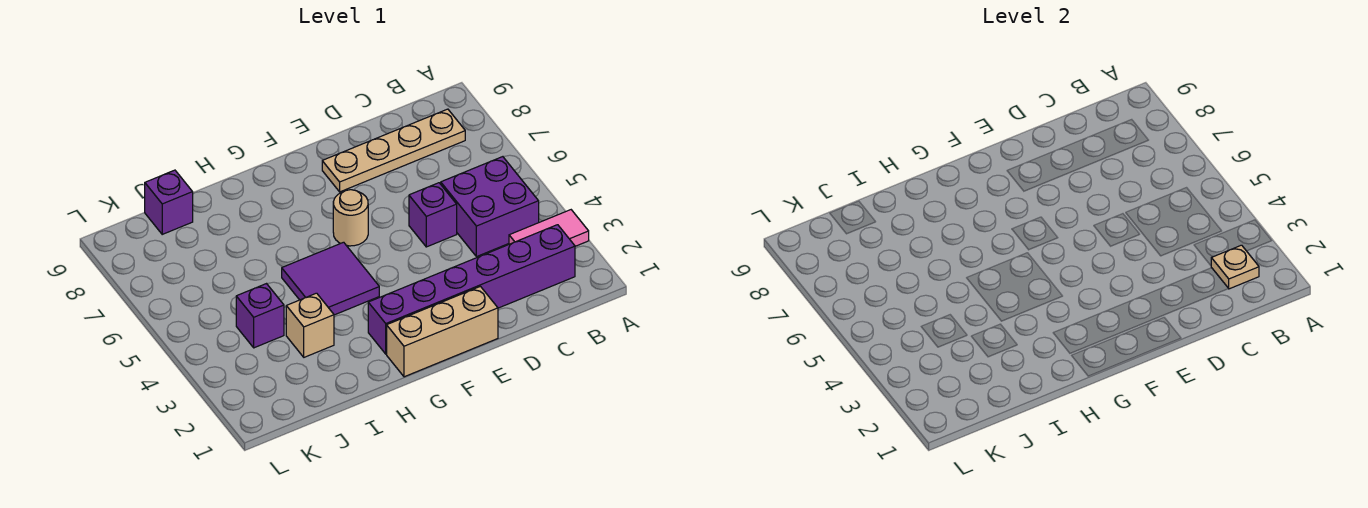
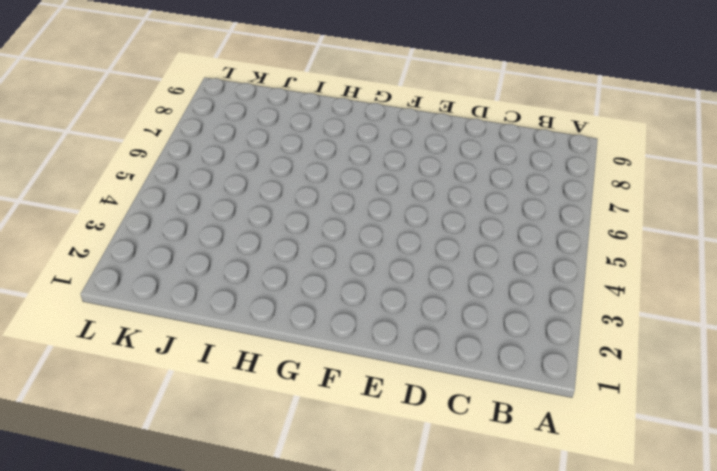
none -> pink 1x2 tile [509,210,589,246]
none -> purple 1x6 brick [368,225,575,354]
none -> purple 2x2 brick [441,157,539,257]

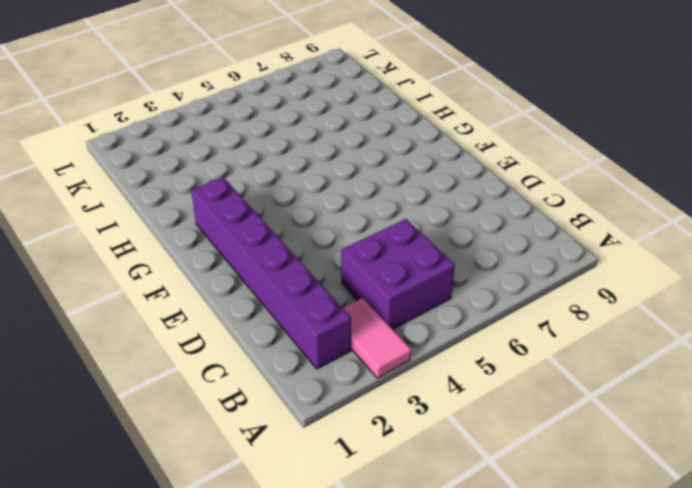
none -> tan 1x4 plate [322,109,465,192]
none -> purple 1x1 brick [409,183,457,247]
none -> tan 1x3 brick [387,286,498,377]

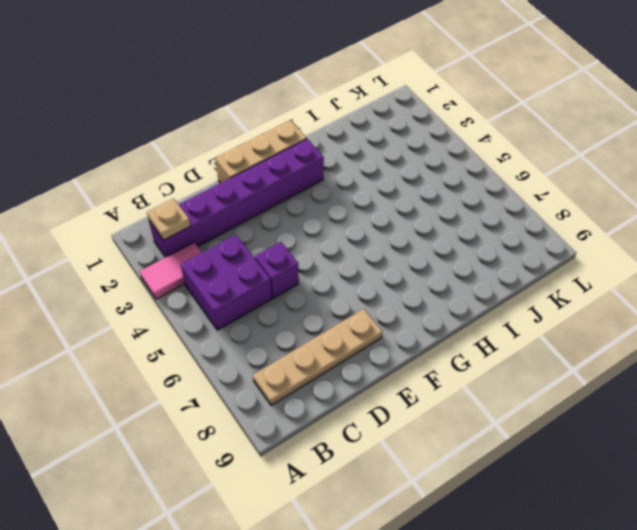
none -> tan 1x1 round brick [333,190,368,246]
none -> purple 2x2 tile [282,242,379,315]
none -> tan 1x1 brick [286,293,334,357]

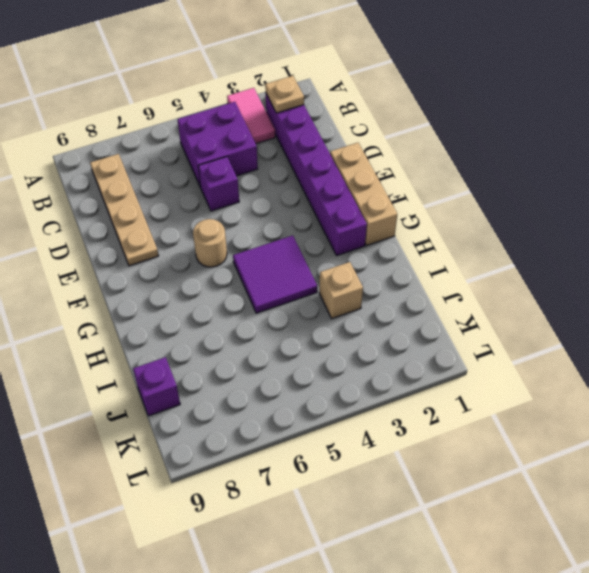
none -> purple 1x1 brick [236,284,284,348]

